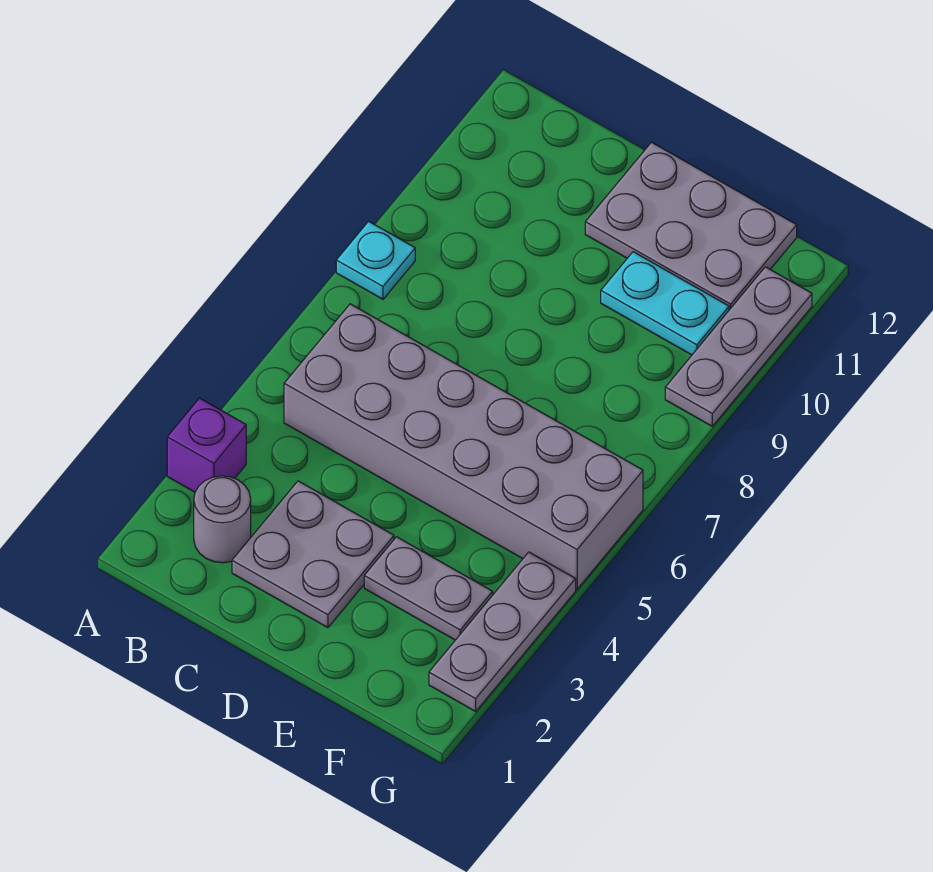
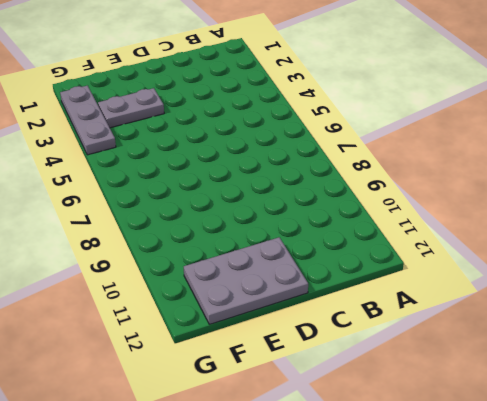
none -> purple 1x1 brick [167,398,246,492]
none -> cyan 1x1 plate [336,221,415,299]

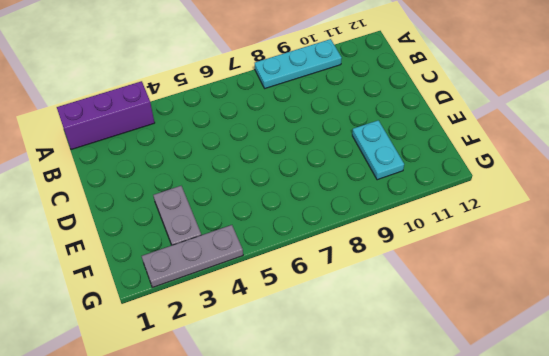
purple 1x3 brick [57,81,155,150] -> purple 1x1 brick [167,398,246,492]
cyan 1x3 plate [255,39,342,88] -> cyan 1x1 plate [336,221,415,299]
none -> grey 1x1 round brick [194,476,251,563]
none -> grey 2x6 brick [284,304,643,589]

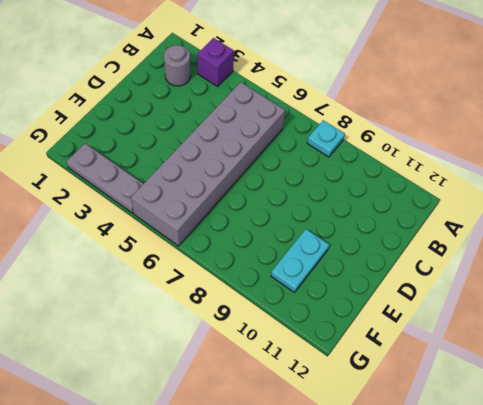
none -> grey 2x2 plate [232,481,394,628]
none -> grey 2x3 plate [585,142,797,310]

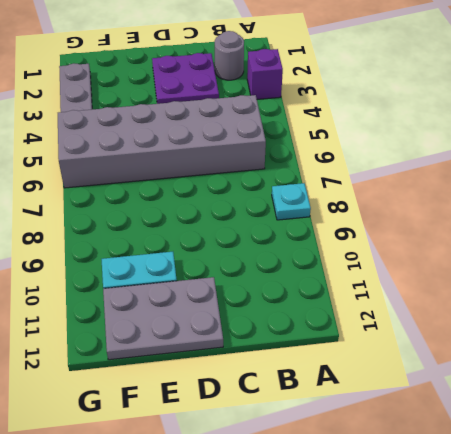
purple 2x2 plate [152,53,219,104] -> grey 2x2 plate [232,481,394,628]
none -> grey 1x2 plate [364,537,493,640]
none -> grey 1x3 plate [665,267,812,426]

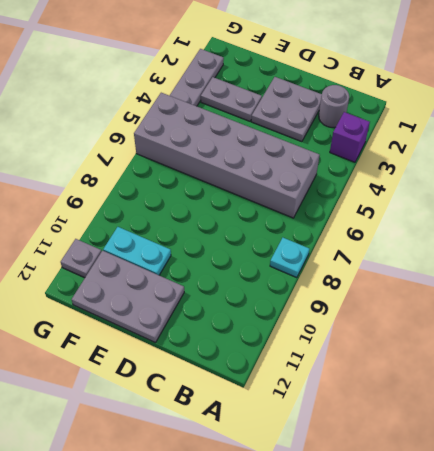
grey 1x1 plate [61,239,102,278] -> grey 1x3 plate [665,267,812,426]

